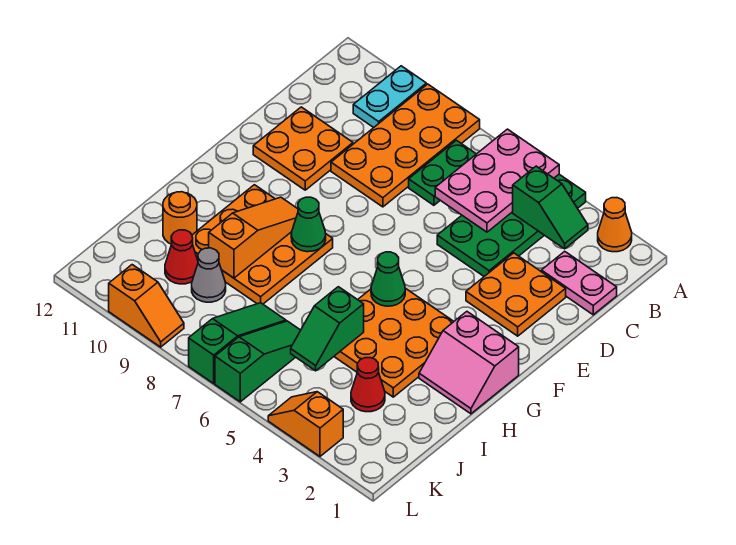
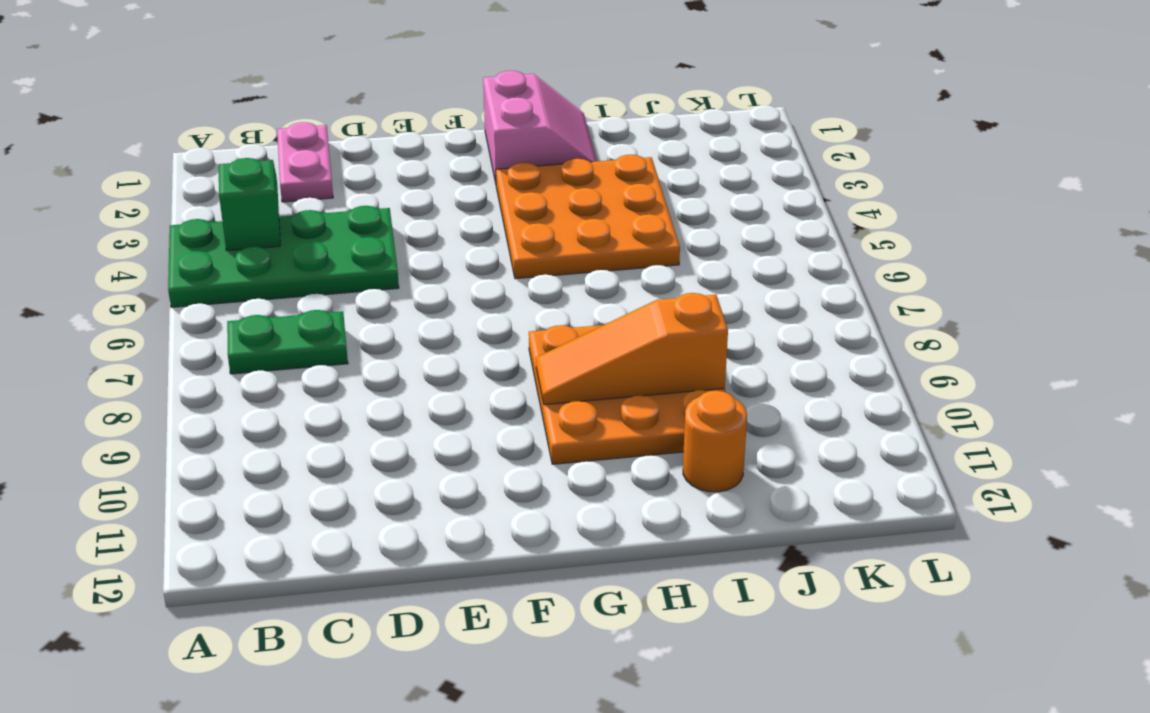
none -> orange 1x1 cone [598,198,632,252]
none -> orange 2x4 plate [331,84,480,207]
none -> cyan 1x2 plate [353,66,426,127]

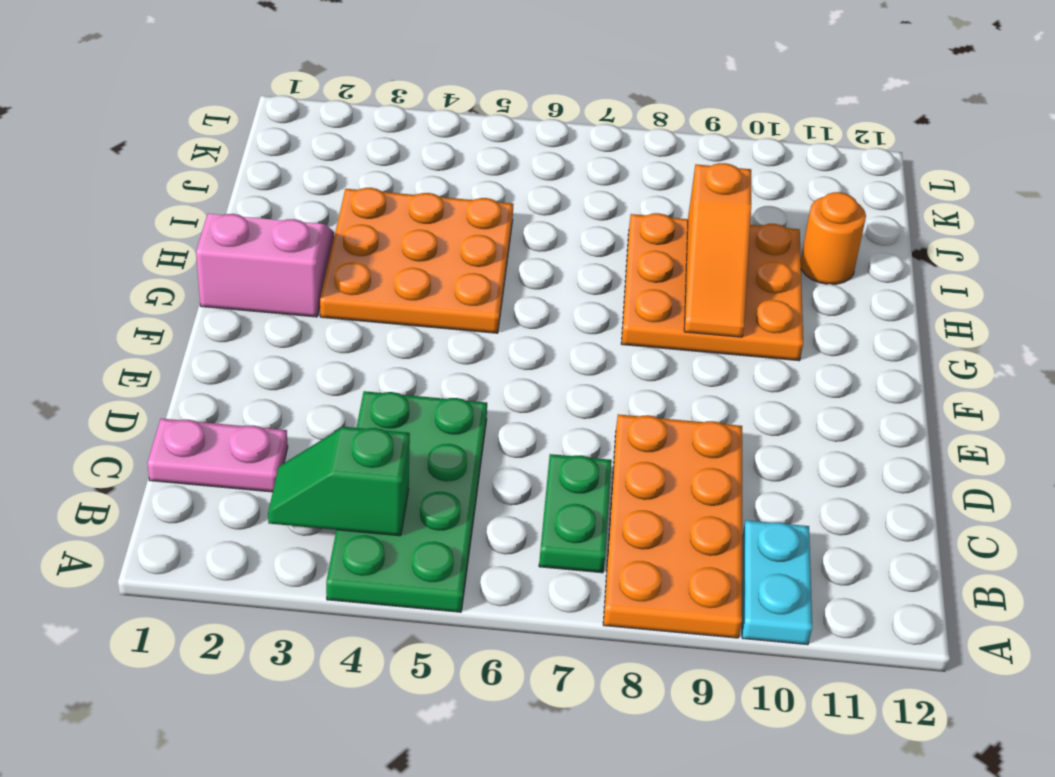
none -> orange 1x1 cone [598,198,632,252]
none -> orange 2x2 plate [466,253,566,336]
none -> orange 2x2 plate [253,107,353,190]

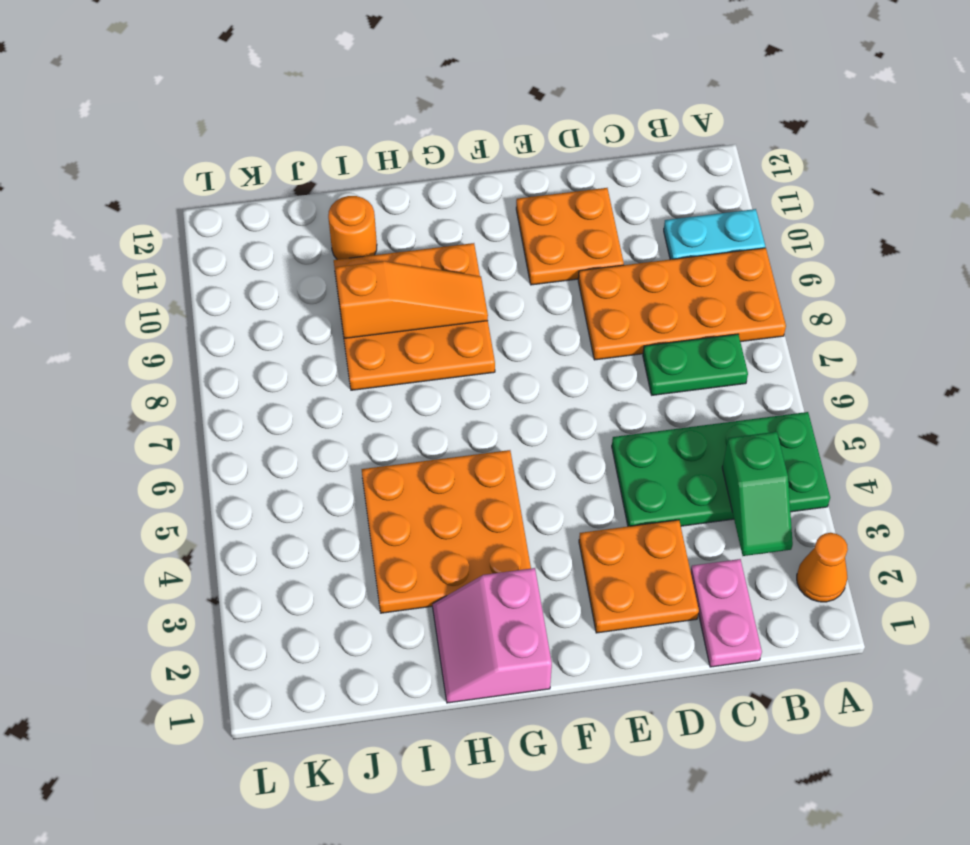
none -> red 1x1 cone [351,358,385,412]
none -> green 1x3 slope [215,321,301,402]
none -> green 1x3 slope [189,303,286,383]

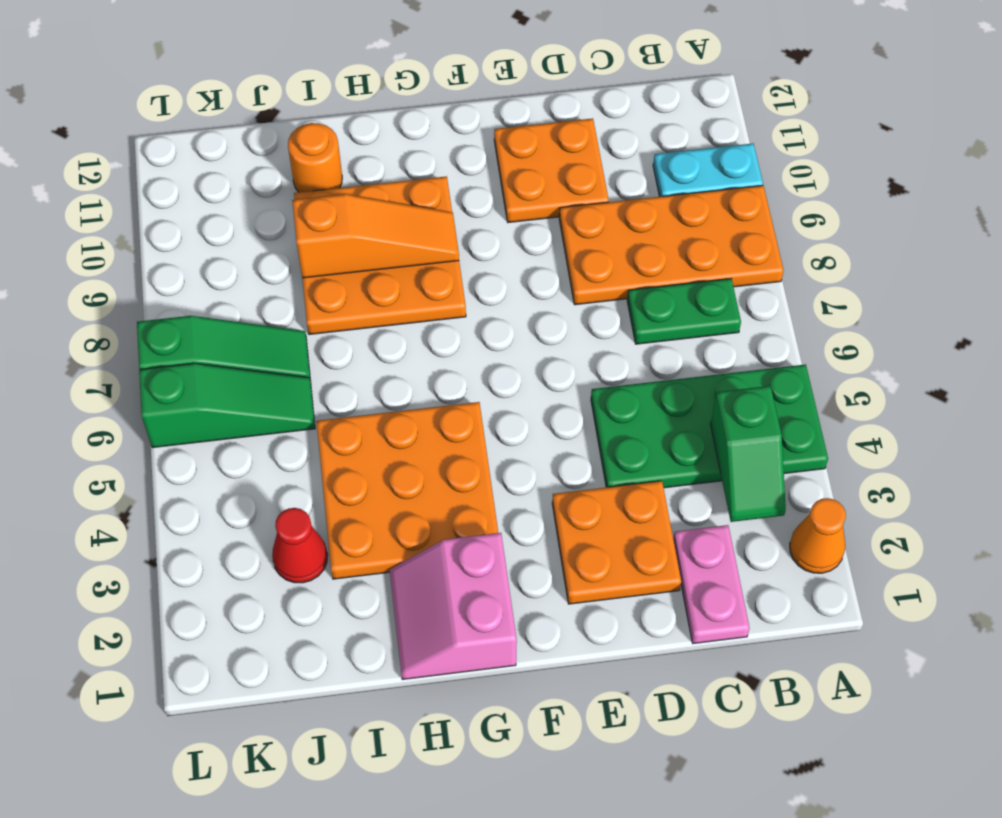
none -> grey 1x1 cone [192,248,226,302]
none -> red 1x1 cone [165,230,198,284]
none -> orange 1x2 slope [268,392,343,456]

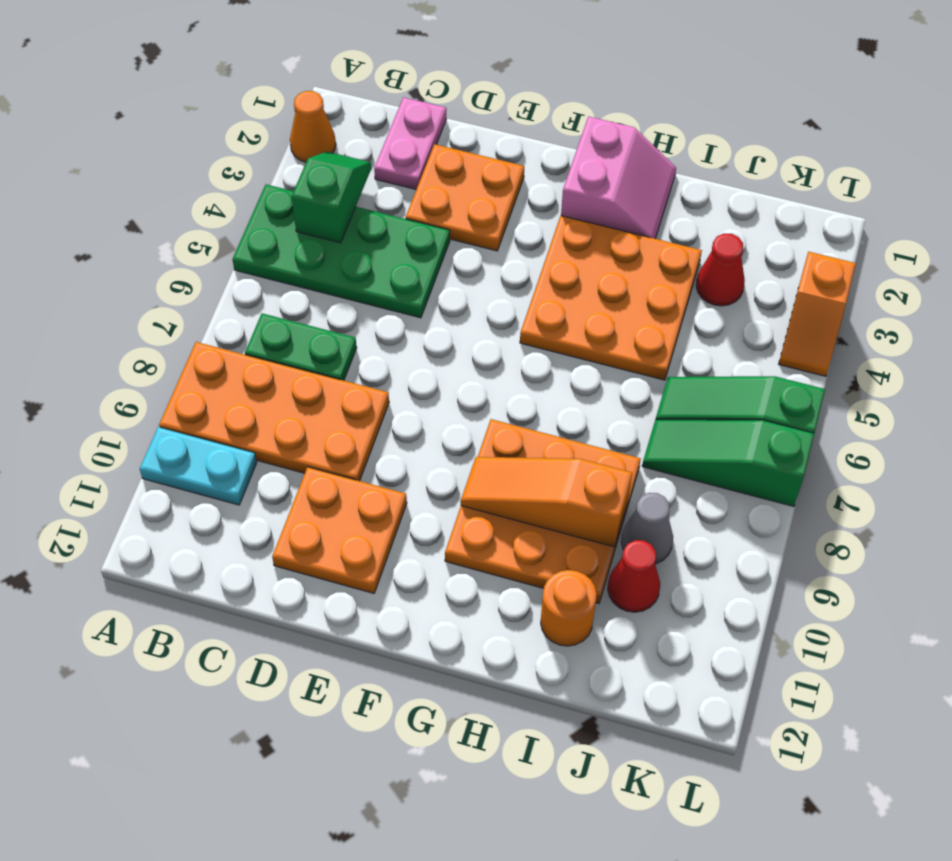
none -> orange 1x2 slope [109,265,184,347]
none -> pink 2x3 plate [435,129,559,232]
none -> green 1x1 cone [371,252,405,306]

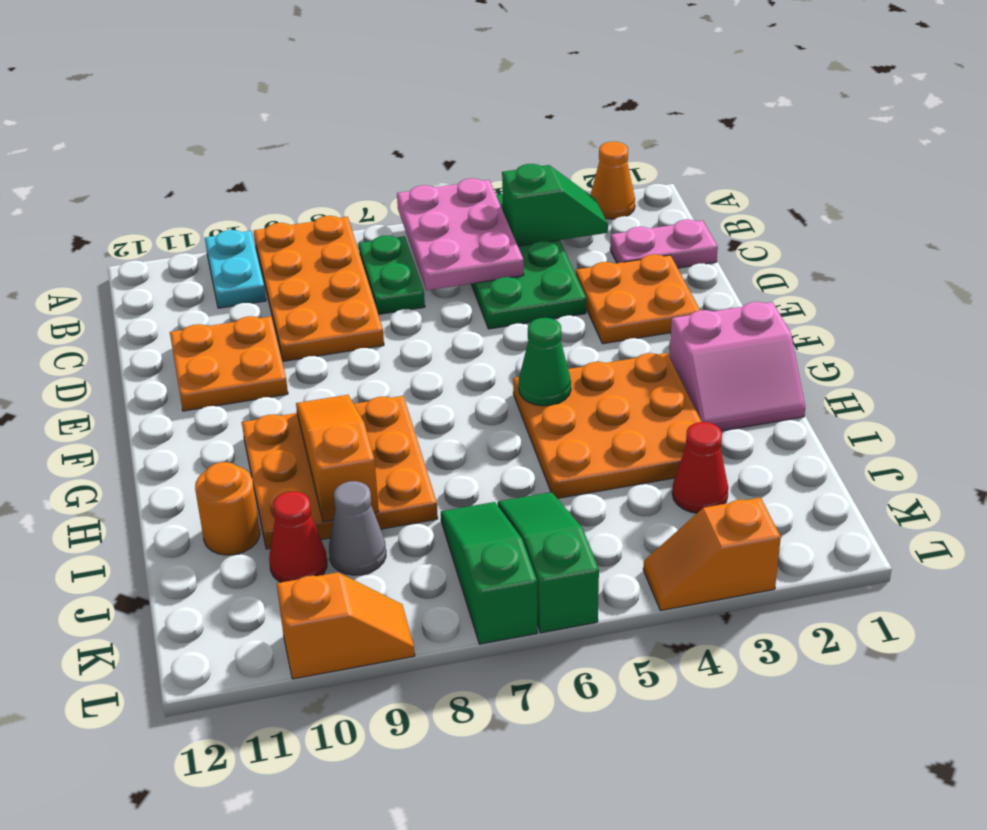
none -> green 1x1 cone [291,197,326,252]
none -> green 1x2 slope [291,287,364,371]

